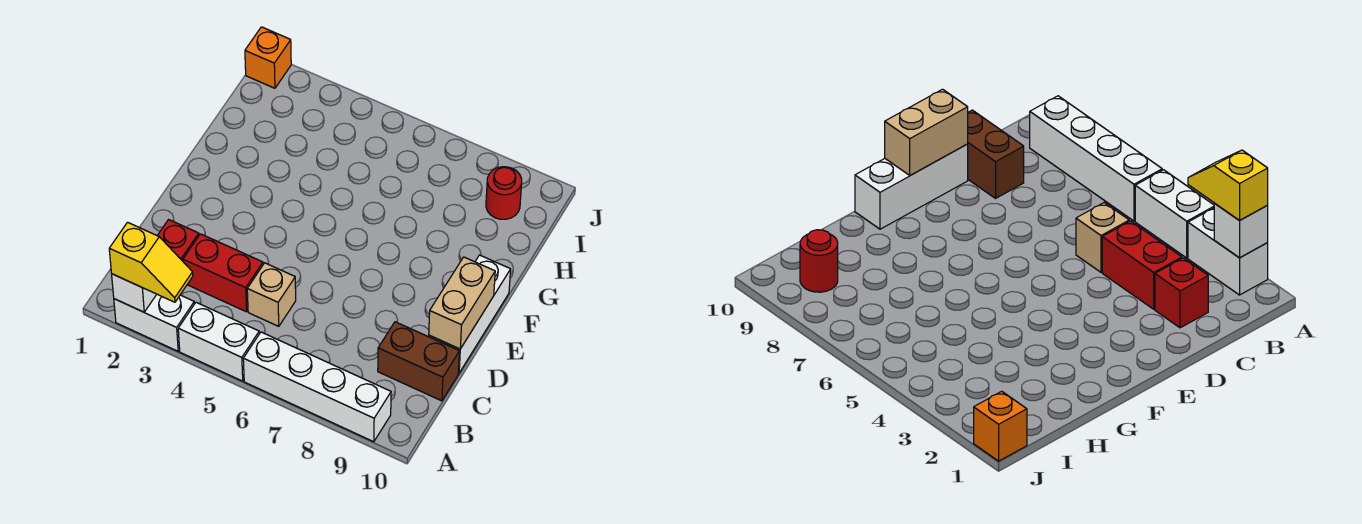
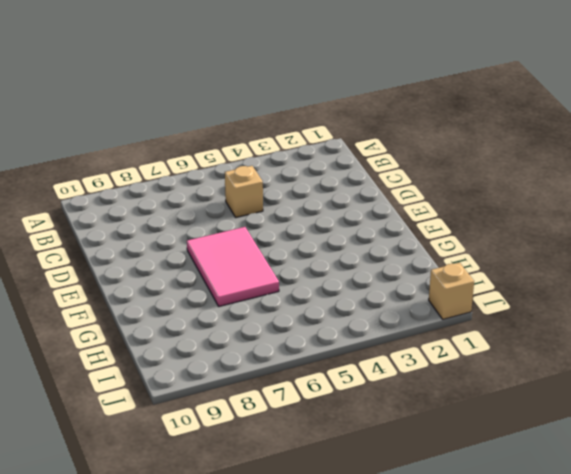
pink 2x3 tile [187,227,279,306] -> none
tan 1x1 brick [429,263,474,319] -> orange 1x1 brick [245,27,291,88]
none -> white 1x2 brick [114,294,194,351]
none -> white 1x2 brick [178,302,259,381]
none -> white 1x4 brick [243,332,391,442]

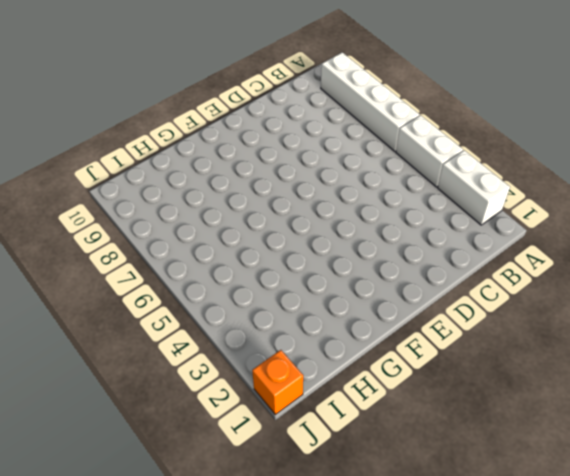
none -> red 1x1 brick [157,220,199,261]
none -> red 1x2 brick [183,234,263,312]
none -> tan 1x1 brick [247,263,296,326]

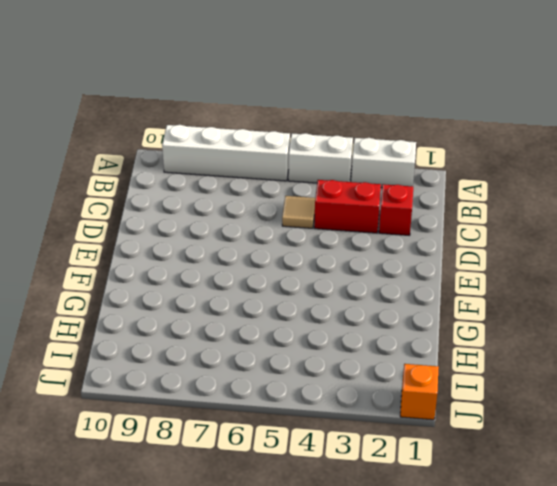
tan 1x1 tile [282,196,315,228] -> tan 1x1 brick [247,263,296,326]
none -> brown 1x2 brick [378,322,459,401]
none -> white 1x3 brick [429,255,511,373]
none -> red 1x1 round brick [486,167,522,219]

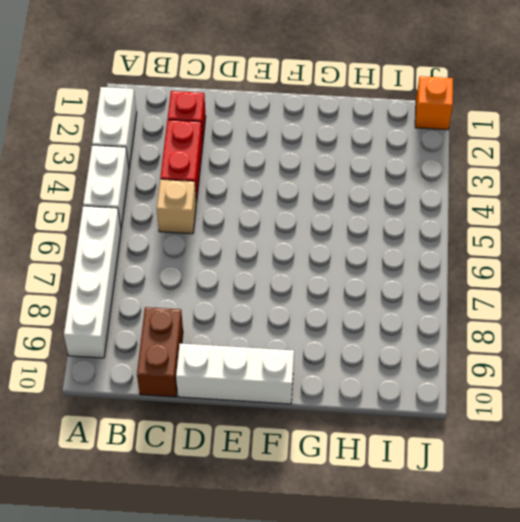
none -> red 1x1 round brick [486,167,522,219]
none -> white 1x1 brick [112,274,157,312]
none -> tan 1x2 brick [429,257,495,349]

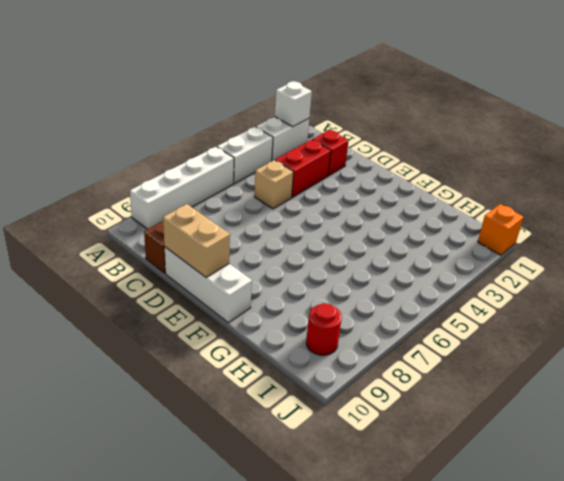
none -> yellow 1x2 slope [109,222,193,302]

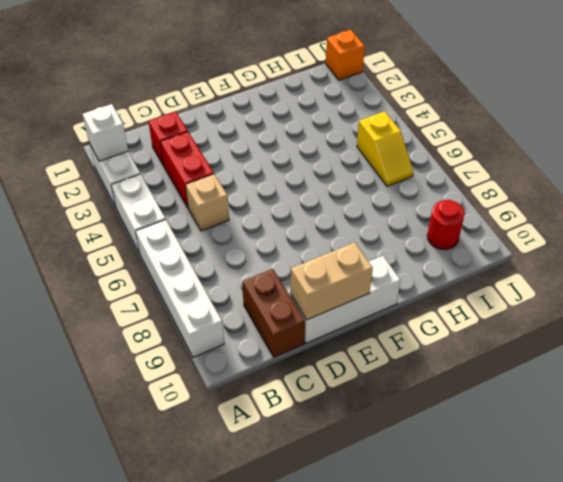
yellow 1x2 slope [357,111,413,186] -> yellow 1x2 slope moved to [109,222,193,302]

